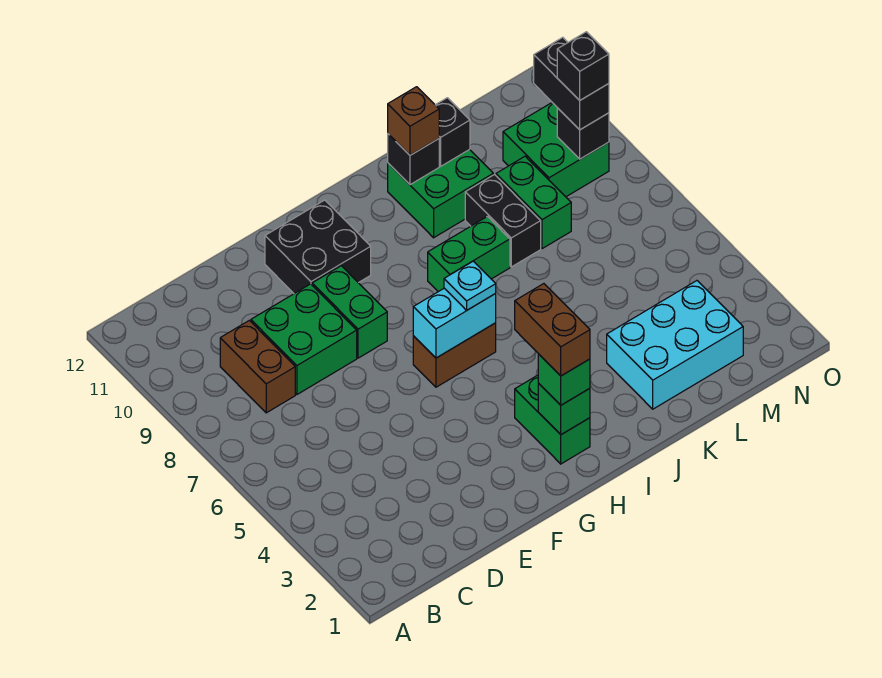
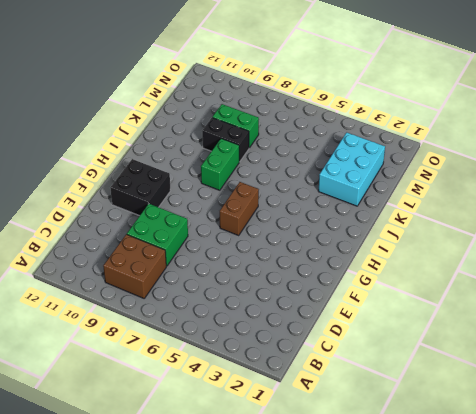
brown 2x2 brick [103,234,166,298] -> brown 1x2 brick [220,320,295,413]
none -> green 1x2 brick [312,266,387,358]
none -> green 1x2 brick [515,375,590,464]
none -> green 2x2 brick [388,149,493,238]

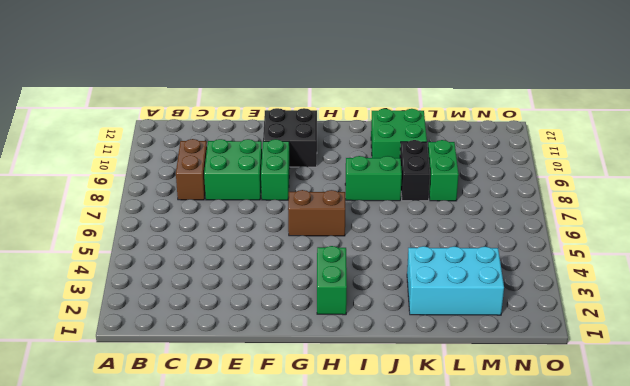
none -> green 2x2 brick [503,103,609,197]
none -> cyan 1x2 brick [413,288,496,358]
none -> green 1x1 brick [538,383,590,435]

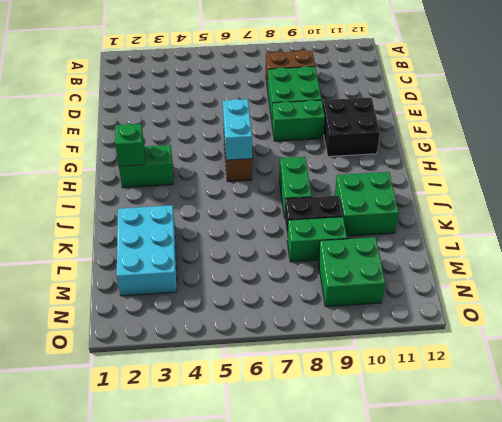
none -> black 1x1 brick [388,134,439,185]
none -> black 1x1 brick [436,98,470,166]
none -> black 1x1 brick [557,108,609,159]

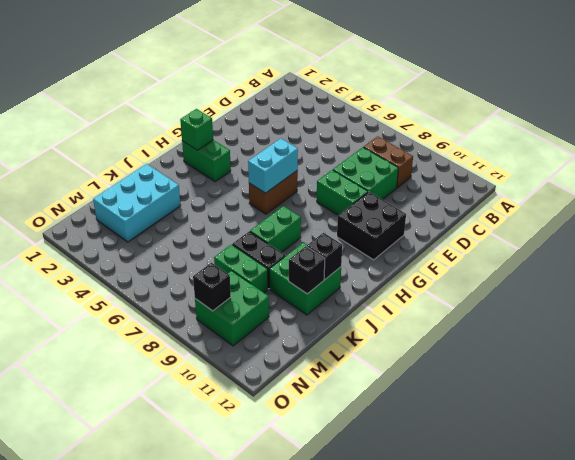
none -> green 1x1 brick [538,354,590,405]
none -> cyan 1x1 plate [444,261,496,310]
none -> brown 1x1 brick [388,87,439,155]

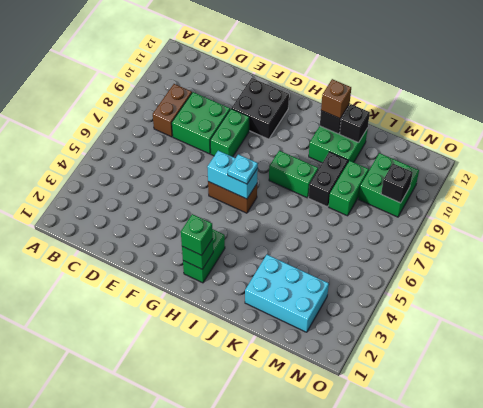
none -> black 1x2 brick [534,37,609,130]
none -> brown 1x2 brick [515,284,590,376]
none -> black 1x1 brick [557,32,609,100]

